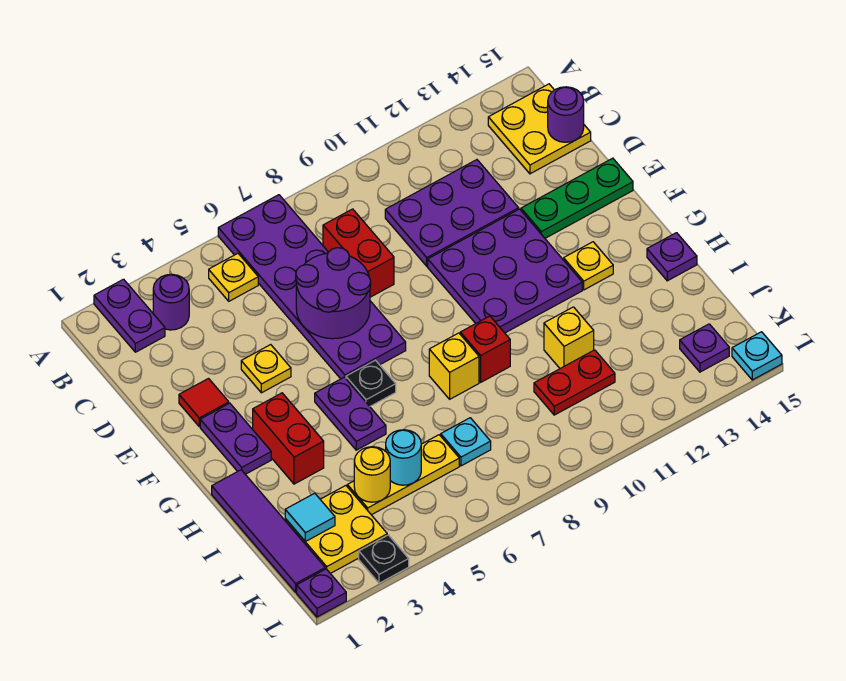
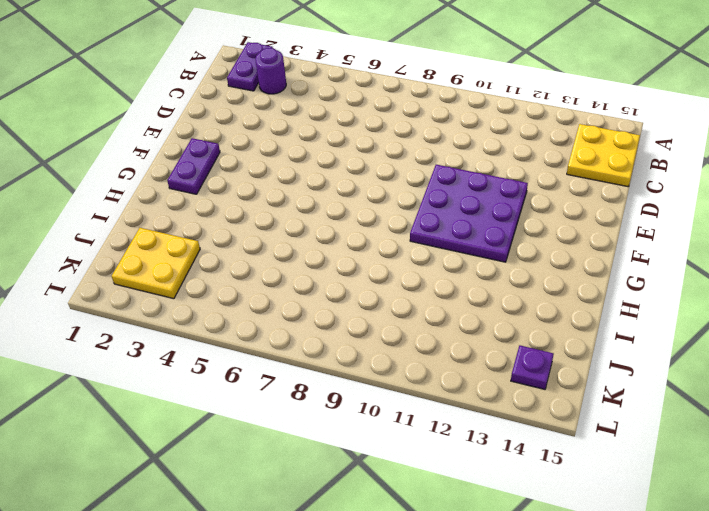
none -> purple 2x6 plate [218,195,406,379]
none -> yellow 1x1 plate [209,253,258,301]
none -> red 1x2 brick [323,209,394,297]
none -> purple 2x3 plate [385,160,519,266]

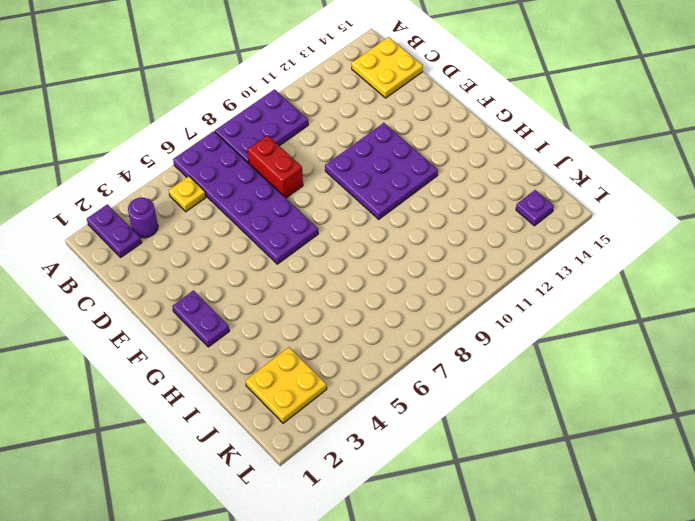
purple 2x3 plate [215,89,308,163] -> purple 2x3 plate moved to [385,160,519,266]
none -> red 1x1 tile [179,379,229,427]
none -> yellow 1x1 plate [241,345,291,393]
none -> green 1x3 plate [521,158,633,238]
none -> red 1x2 brick [253,393,324,484]

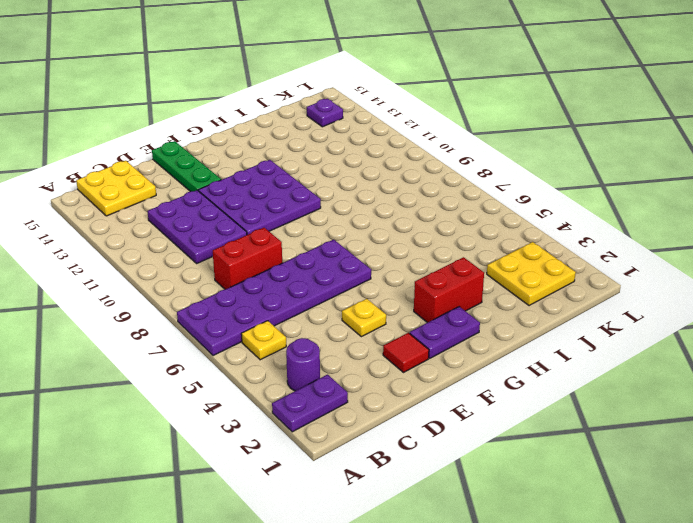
none -> purple 1x2 plate [315,377,386,450]
none -> black 1x1 plate [346,360,396,406]
none -> yellow 1x1 plate [564,242,613,290]
none -> purple 1x4 tile [212,470,325,592]

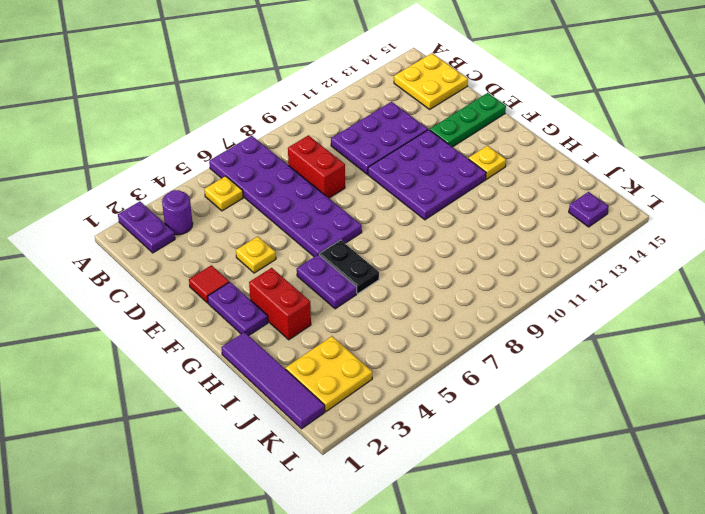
black 1x2 plate [319,240,379,294] -> black 1x1 plate [346,360,396,406]
none -> yellow 1x1 brick [429,333,479,399]
none -> red 1x1 brick [460,316,510,382]
none -> purple 1x1 plate [647,233,697,281]
none -> yellow 1x1 brick [544,307,594,368]

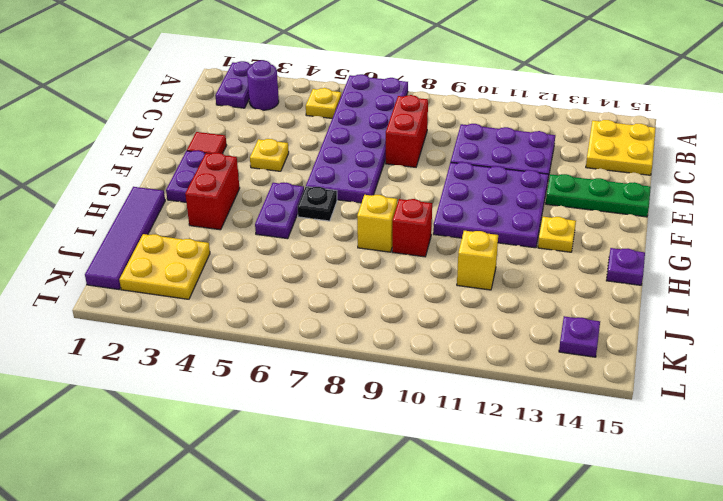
none -> yellow 1x3 plate [347,435,459,515]
none -> cyan 1x1 plate [441,418,491,466]
none -> red 1x2 plate [534,350,615,415]
none -> purple 1x1 plate [297,569,346,617]

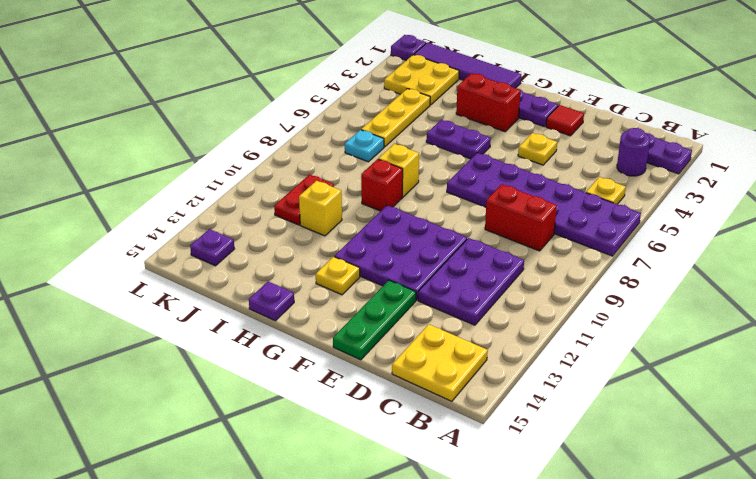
none -> black 1x1 plate [346,360,396,406]
none -> black 1x1 plate [359,535,409,583]
none -> cyan 1x1 plate [732,332,782,380]
none -> purple 1x1 round brick [548,87,584,142]

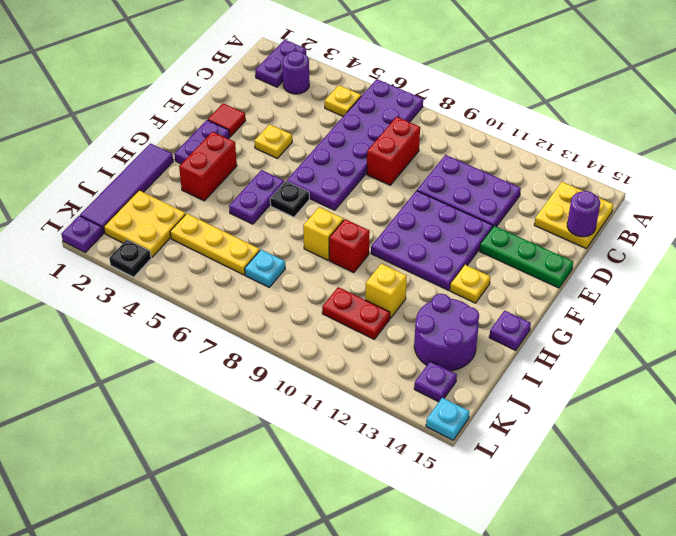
purple 2x2 round brick [414,294,479,371] -> purple 2x2 round brick moved to [296,248,371,339]
none -> cyan 1x1 tile [285,493,335,541]
none -> yellow 1x1 round brick [354,447,390,502]
none -> cyan 1x1 round brick [386,430,421,485]

